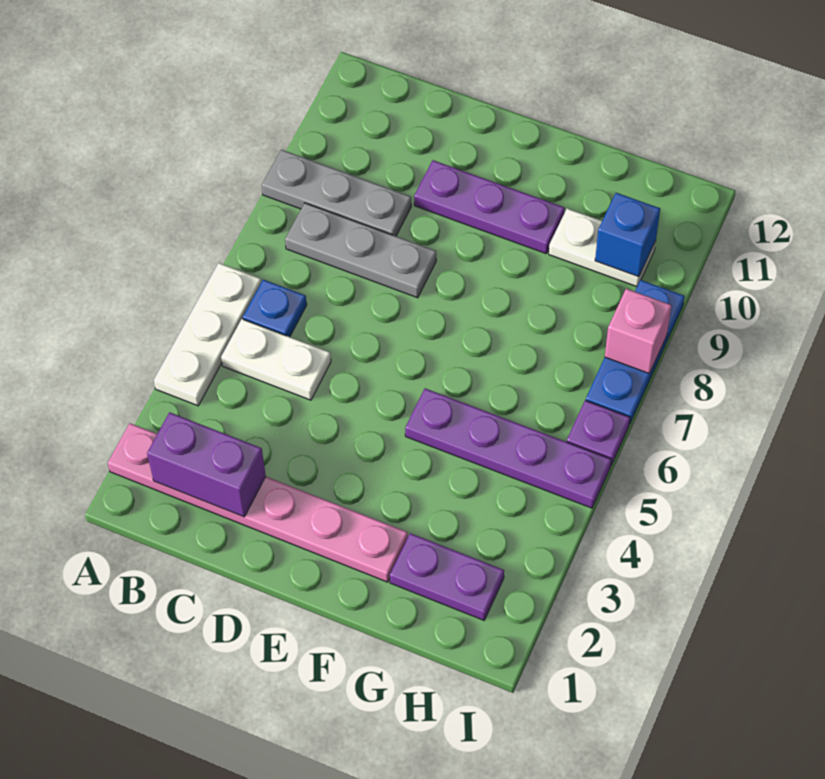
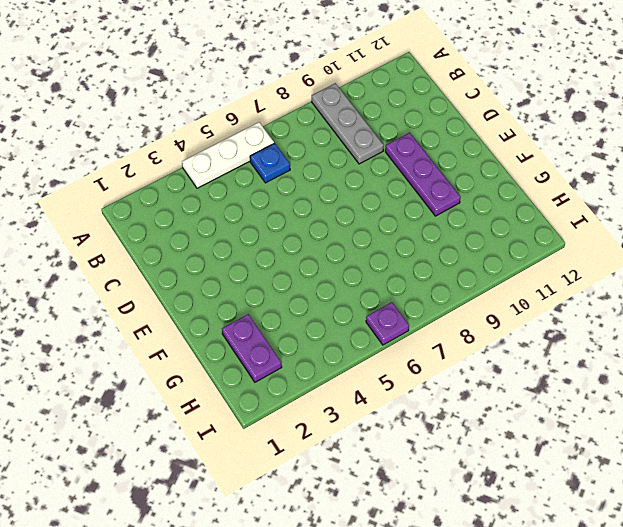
none -> pink 1x6 plate [108,423,408,582]
none -> white 1x2 plate [221,319,331,400]
none -> grey 1x3 plate [285,203,436,298]

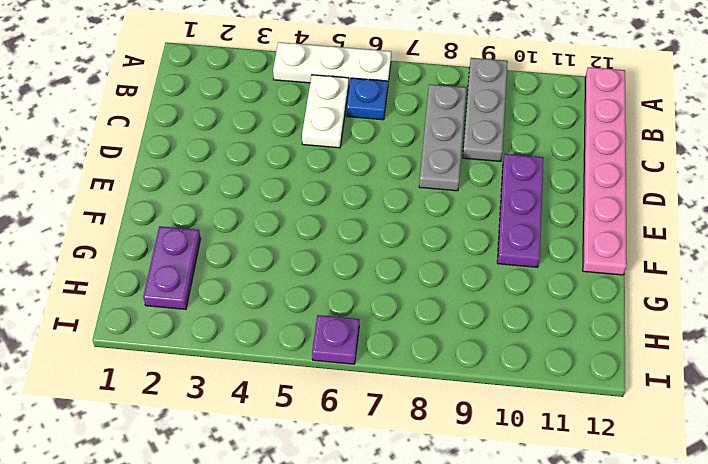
pink 1x6 plate [583,67,627,275] -> pink 1x6 plate moved to [108,423,408,582]
none -> purple 1x4 plate [405,388,611,508]
none -> white 1x2 plate [549,208,656,287]
none -> blue 1x3 plate [586,280,684,424]

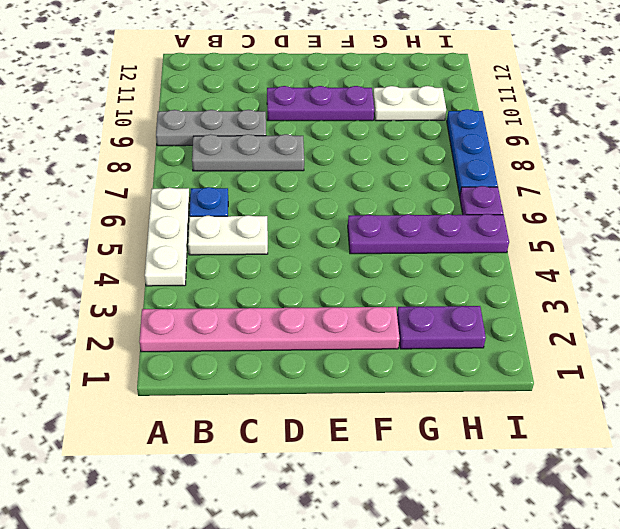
none -> purple 1x2 brick [147,412,266,517]
none -> blue 1x1 brick [595,193,660,277]
none -> pink 1x1 brick [605,289,671,374]

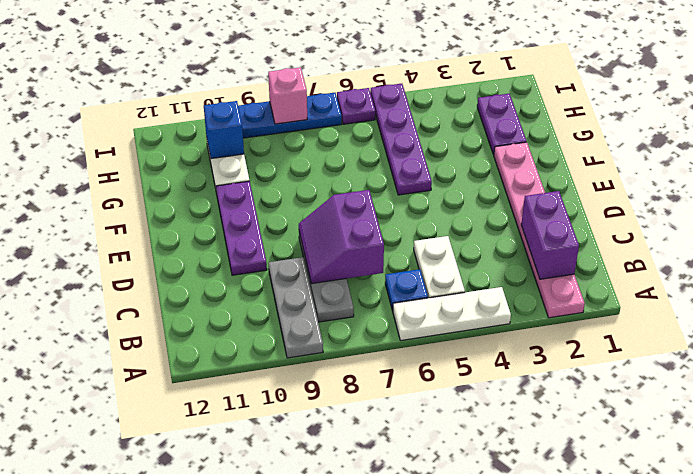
purple 2x2 slope [299,190,384,284] -> none

